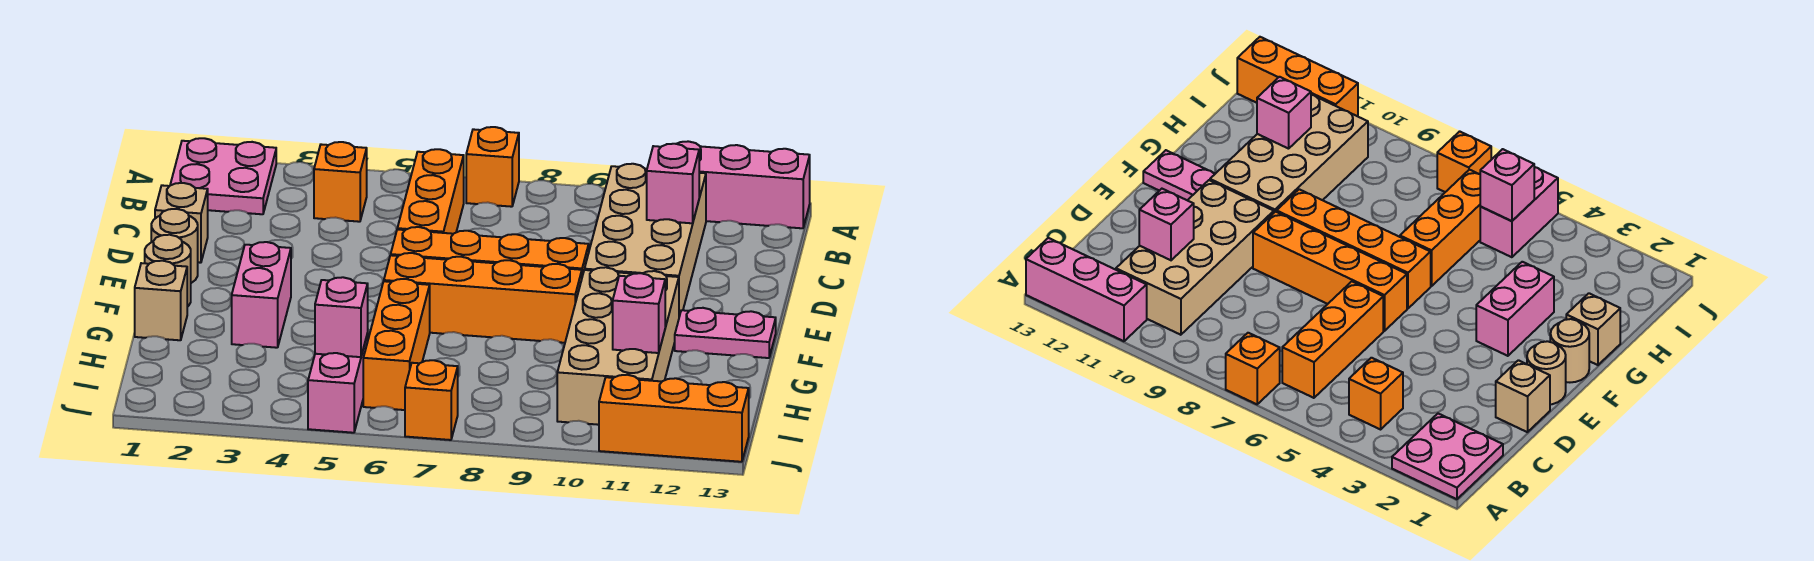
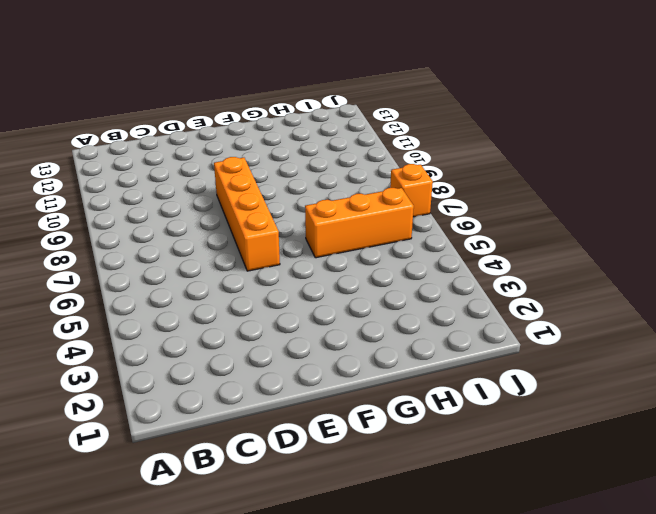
none -> pink 2x2 plate [170,138,276,214]
none -> orange 1x1 brick [466,127,519,207]
none -> pink 1x3 brick [677,141,810,228]

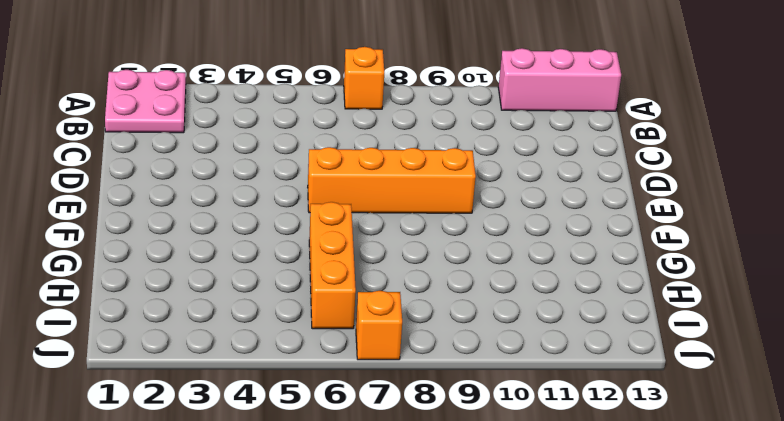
none -> orange 1x1 brick [314,142,367,222]
none -> orange 1x3 brick [397,149,464,234]
none -> tan 2x4 brick [585,164,706,317]

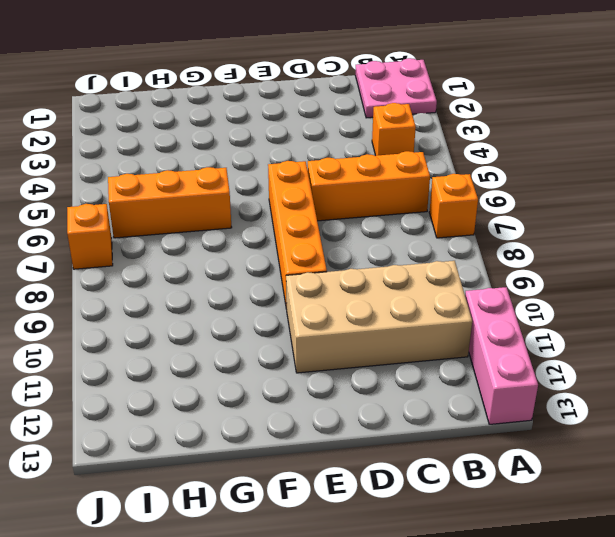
none -> tan 1x1 brick [155,183,208,263]
none -> tan 1x1 round brick [151,209,198,283]
none -> tan 1x1 round brick [145,235,191,307]

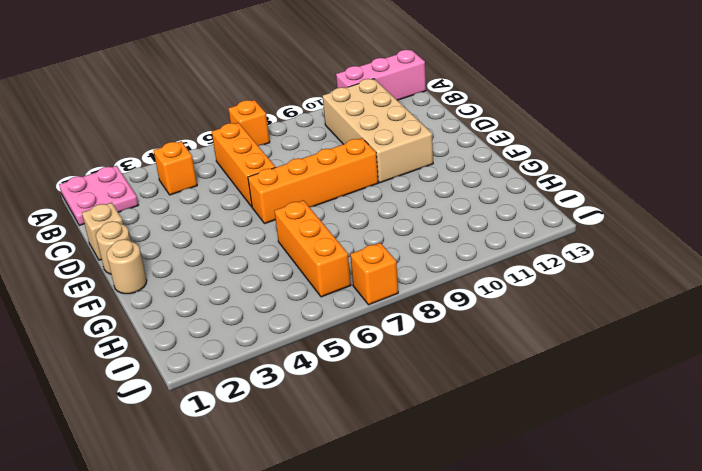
none -> pink 1x2 brick [232,242,291,348]
none -> orange 1x4 brick [384,253,582,343]
none -> tan 2x4 brick [557,267,679,425]

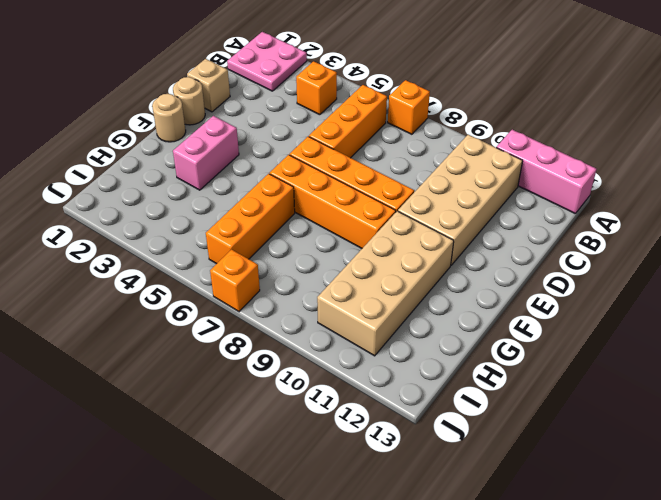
none -> pink 1x2 plate [675,308,776,358]
none -> tan 1x1 brick [135,261,187,340]
none -> pink 1x2 brick [308,334,368,433]

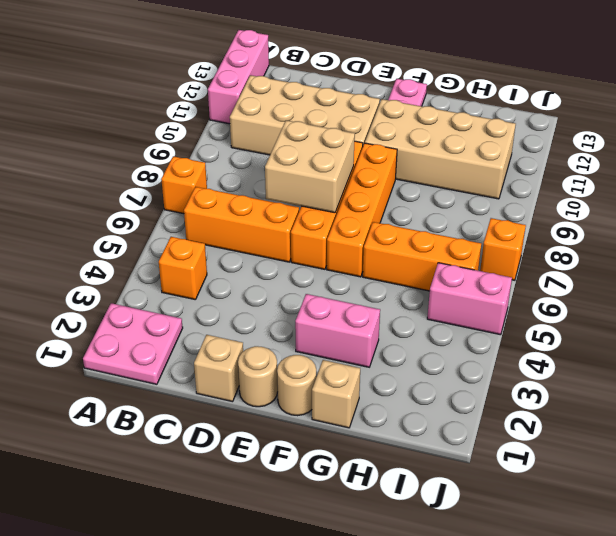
tan 2x2 brick [265,120,355,213] -> none
none -> orange 1x3 brick [599,375,749,462]
none -> pink 1x1 brick [647,144,699,223]
none -> pink 1x1 brick [613,273,665,353]

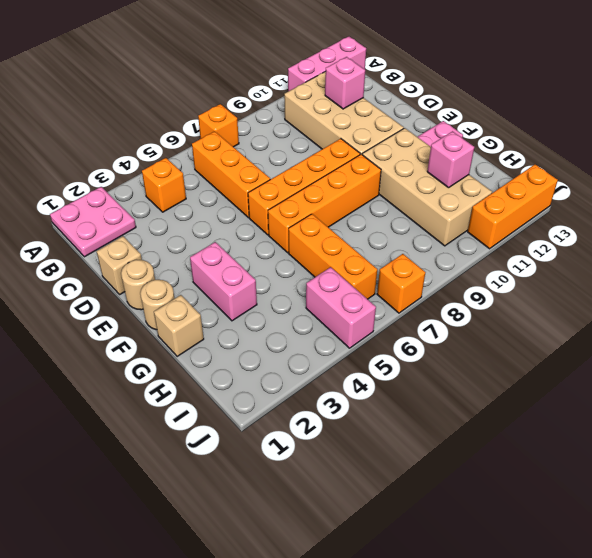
none -> pink 1x1 brick [315,277,368,357]

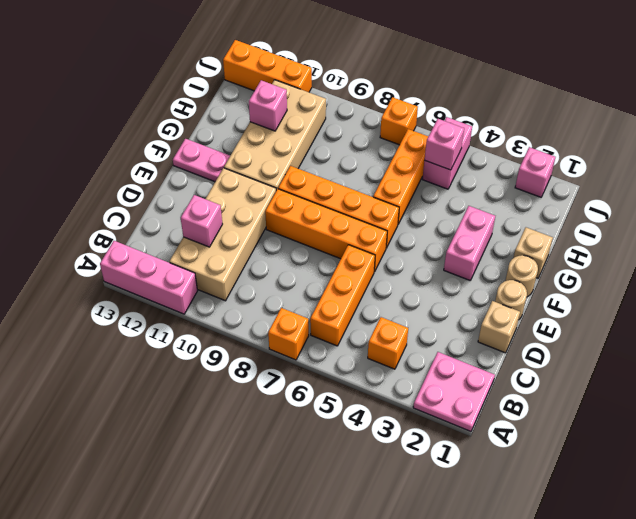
pink 1x1 brick [515,147,555,197] -> none

